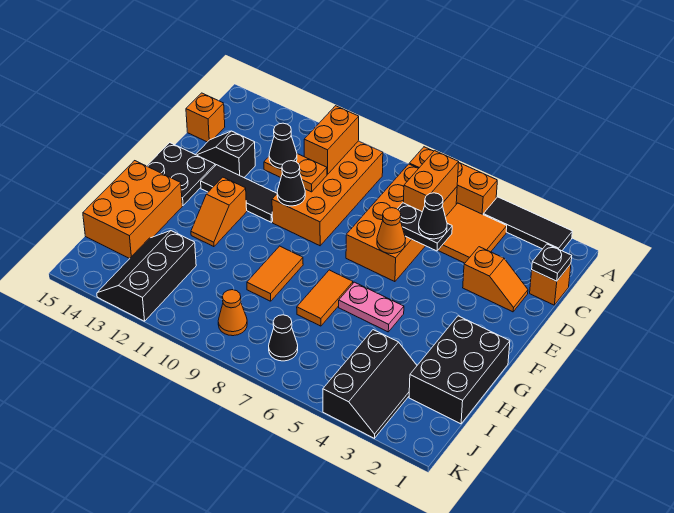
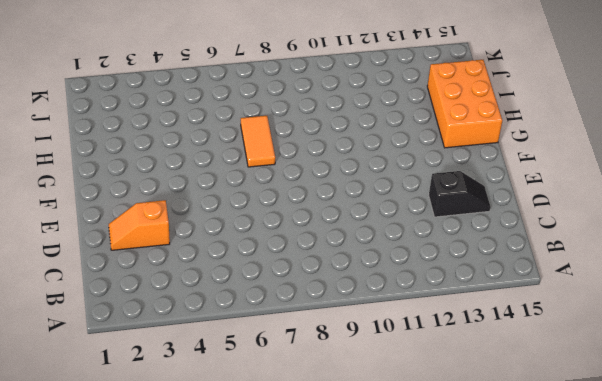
none -> black 1x3 tile [483,197,572,251]
none -> orange 1x3 brick [409,147,497,214]
none -> orange 2x2 tile [438,203,507,263]
none -> orange 2x4 brick [346,164,457,282]

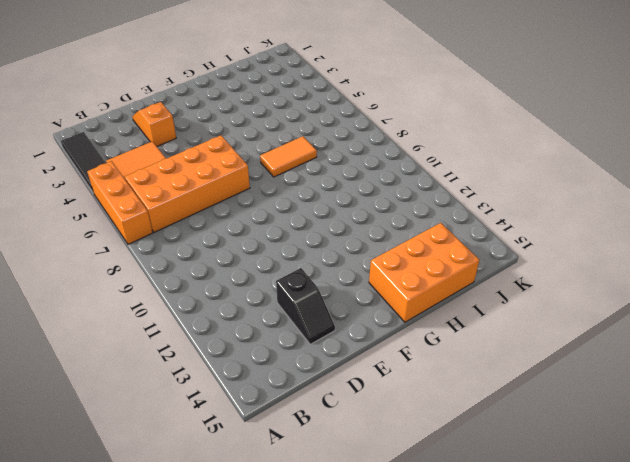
none -> orange 2x4 brick [272,141,383,246]
none -> orange 1x1 brick [530,264,571,305]
none -> orange 1x1 brick [186,93,225,142]
none -> black 1x3 tile [201,165,277,222]

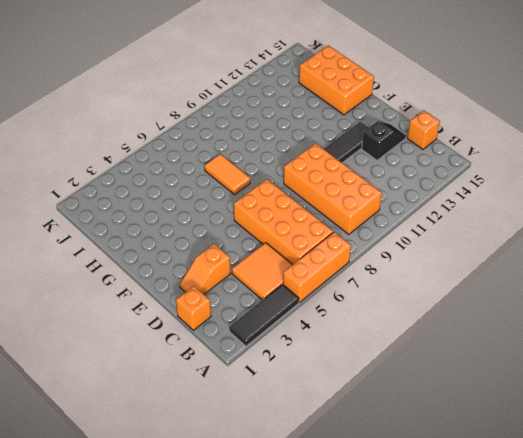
none -> black 2x2 plate [147,143,215,205]
none -> orange 1x2 slope [191,177,247,247]
none -> black 2x3 brick [409,316,510,424]
none -> pink 1x2 plate [339,282,404,332]

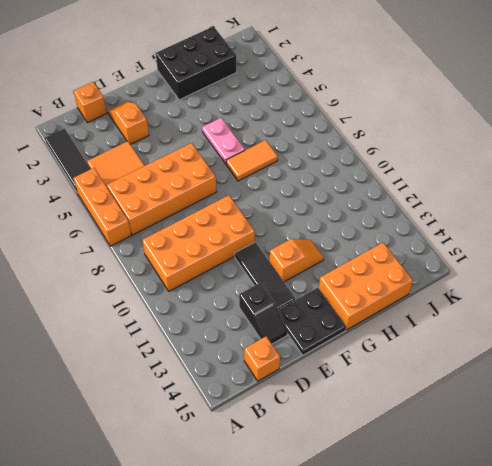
none -> orange 1x2 tile [247,246,303,301]
none -> black 2x3 slope [323,330,417,438]
none -> black 2x3 slope [97,231,196,321]
none -> black 1x1 cone [269,315,298,361]

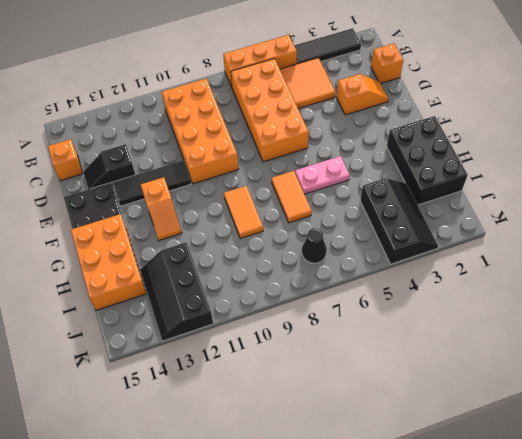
none -> orange 1x1 cone [218,290,247,336]
none -> orange 1x2 brick [403,151,459,212]
none -> orange 1x2 brick [304,106,359,174]
none -> black 1x1 plate [532,244,572,281]

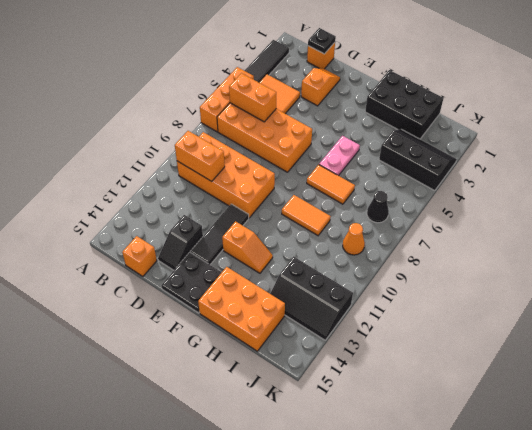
none -> black 1x2 plate [398,203,452,251]
none -> orange 1x2 plate [264,154,327,192]
none -> orange 1x1 cone [377,208,406,254]
none -> black 1x1 cone [277,161,305,206]

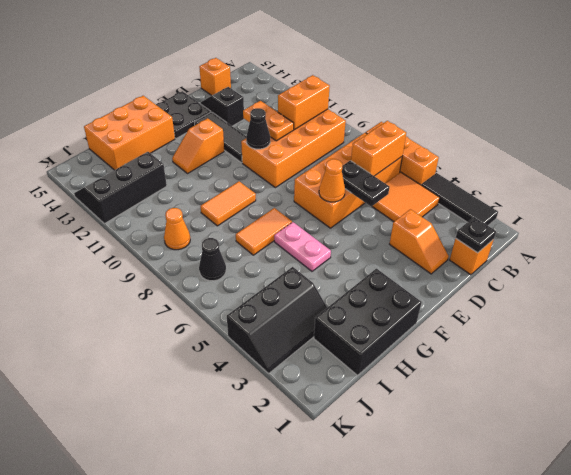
none -> black 1x1 cone [419,193,447,239]
none -> black 1x1 cone [269,123,297,168]

